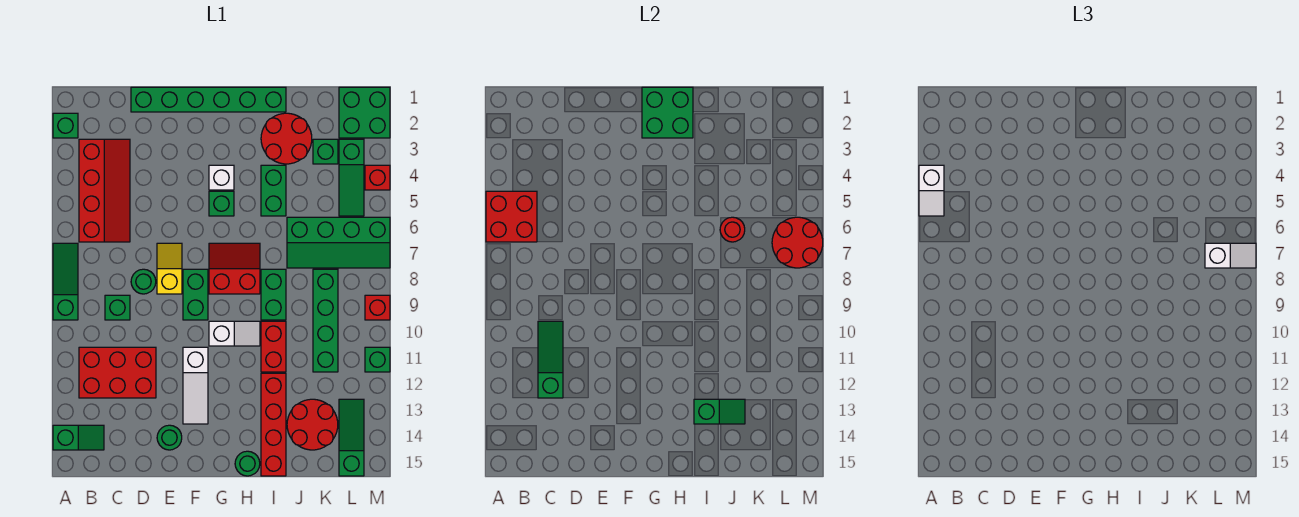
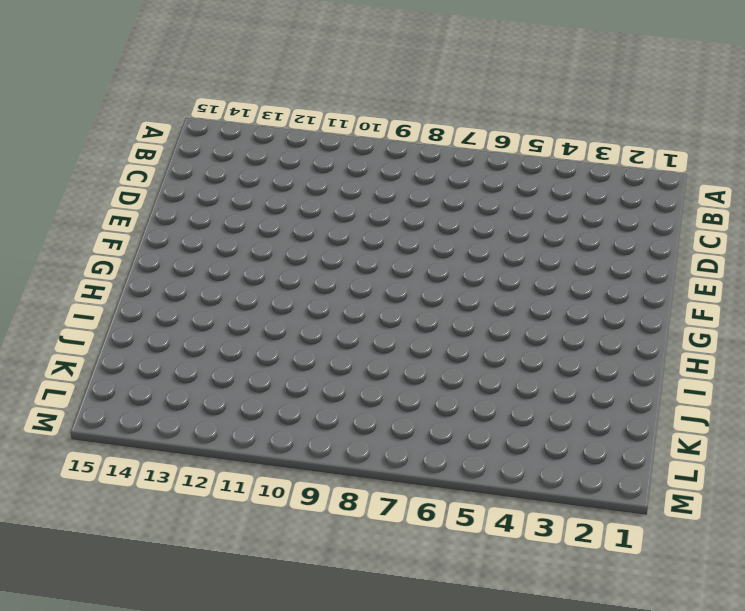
none -> green 1x1 brick [53,113,78,138]
none -> green 1x3 slope [53,243,78,320]
none -> green 1x2 slope [53,425,104,450]
none -> red 2x4 slope [79,139,130,242]

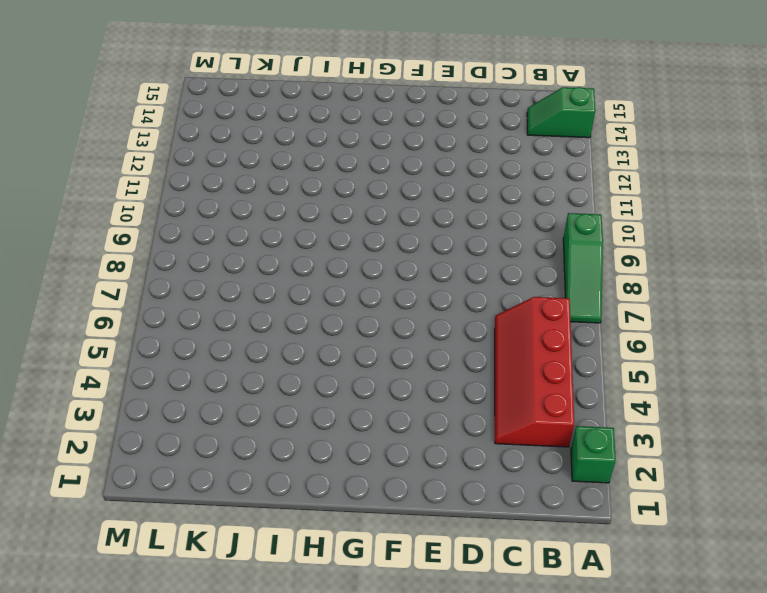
none -> red 2x3 brick [79,347,156,398]
none -> green 1x1 brick [105,295,130,320]
none -> green 1x6 brick [131,87,286,112]
none -> green 1x1 round brick [131,269,156,294]

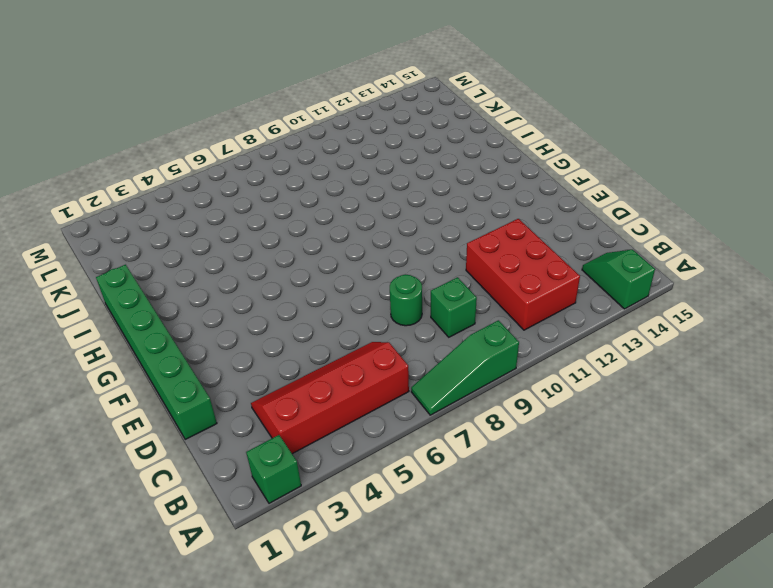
none -> yellow 1x2 slope [157,243,182,294]
none -> green 1x1 round brick [157,425,182,450]
none -> green 1x2 brick [183,269,208,320]
none -> white 1x3 slope [183,347,208,424]

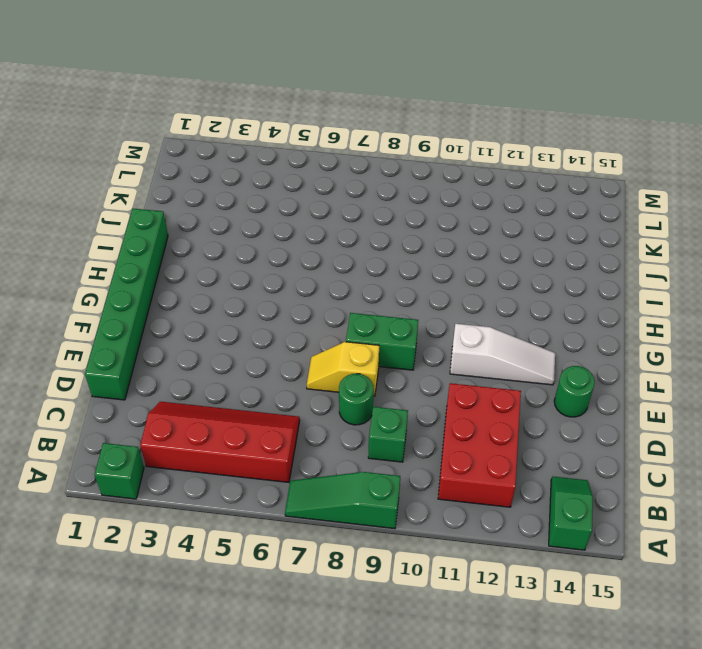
none -> white 1x1 brick [209,165,234,190]
none -> green 1x1 brick [209,191,234,216]
none -> red 2x2 slope [209,243,260,294]
none -> white 1x2 slope [209,321,260,346]

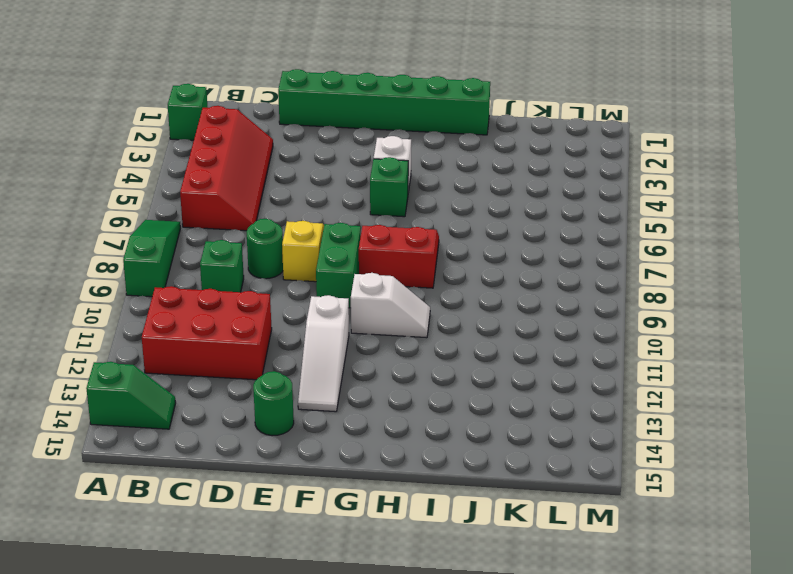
none -> green 1x1 round brick [235,451,260,476]
none -> red 2x2 round brick [261,113,312,164]
none -> green 1x2 brick [261,165,286,216]
none -> green 1x2 brick [261,269,286,320]

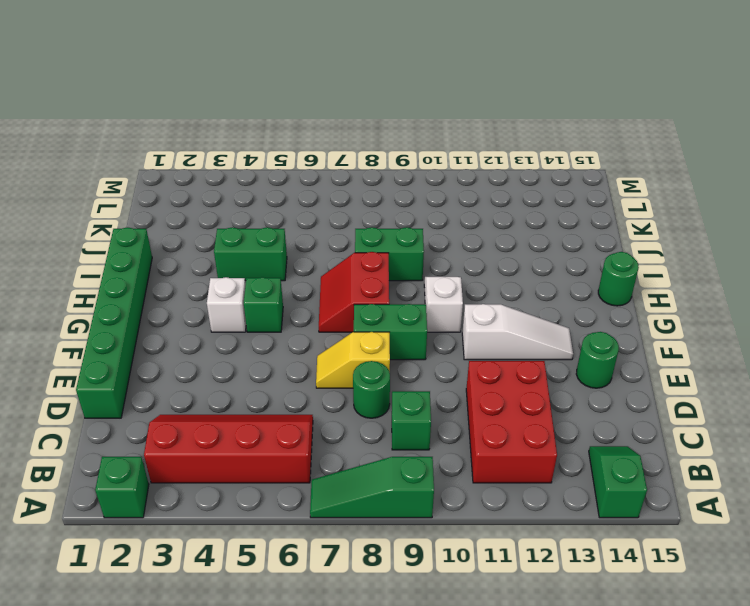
none -> red 2x2 round brick [261,113,312,164]
none -> red 1x2 brick [261,321,286,372]
none -> red 1x4 brick [261,373,286,476]
none -> green 2x4 slope [287,217,390,268]

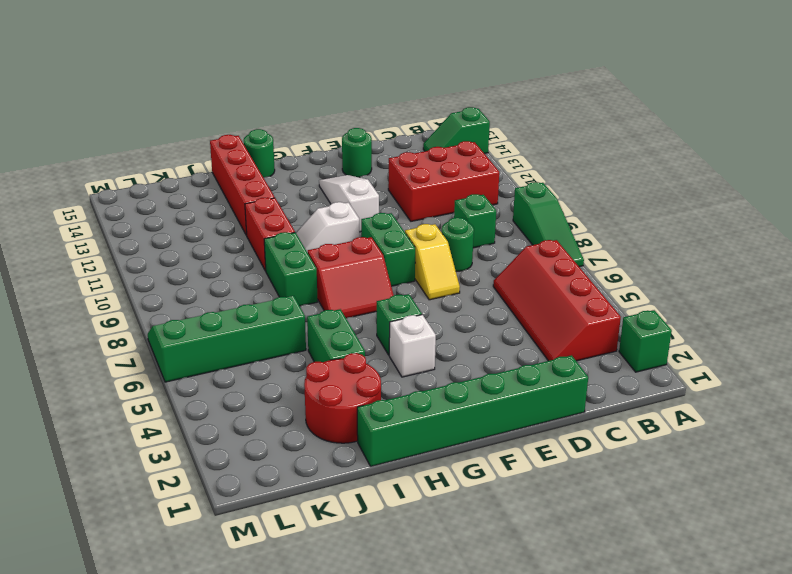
none -> red 2x2 round brick [287,399,338,450]
none -> green 1x1 brick [313,139,338,164]
none -> green 1x4 brick [313,269,338,372]
none -> green 2x2 brick [339,87,390,138]

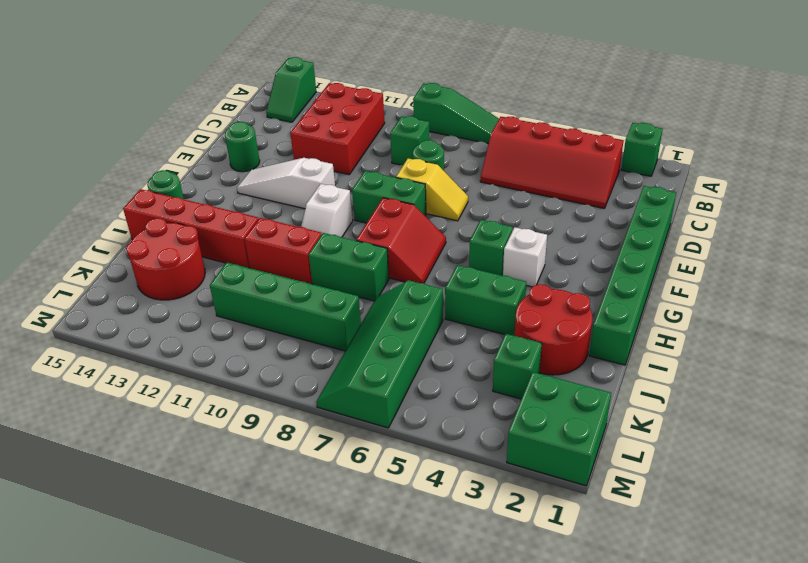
none -> green 1x3 slope [339,139,364,216]
none -> green 1x3 slope [339,399,364,476]
none -> red 1x1 brick [365,165,390,190]
none -> red 1x1 brick [365,295,390,320]

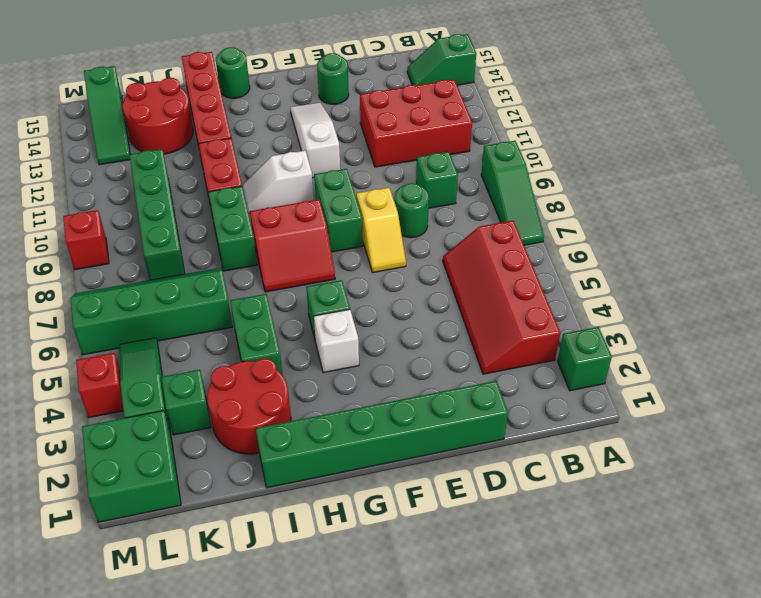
none -> green 1x1 brick [365,347,390,372]
none -> red 2x2 brick [486,191,537,242]
none -> green 1x3 slope [538,321,563,398]
none -> green 2x2 brick [642,87,693,138]

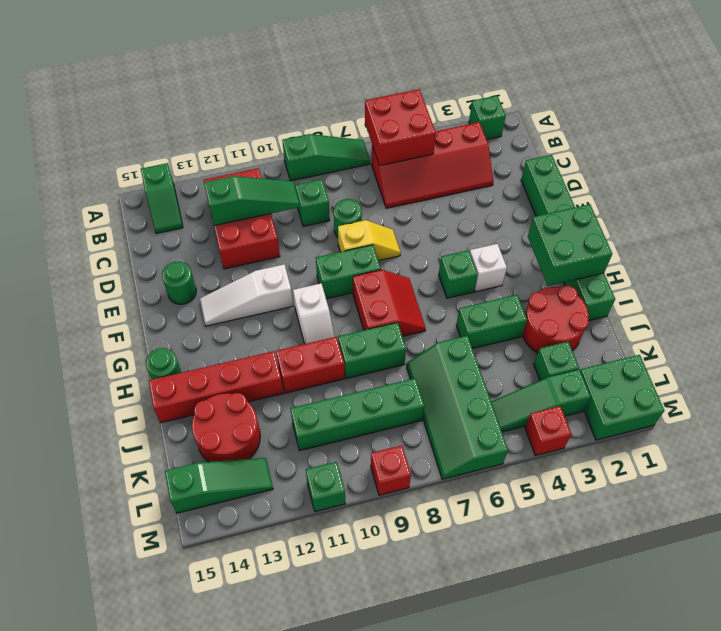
none -> green 1x2 slope [694,399,745,424]
none -> red 1x1 round brick [720,217,745,242]
none -> red 2x2 round brick [772,217,823,268]
none -> white 1x2 slope [919,165,944,216]

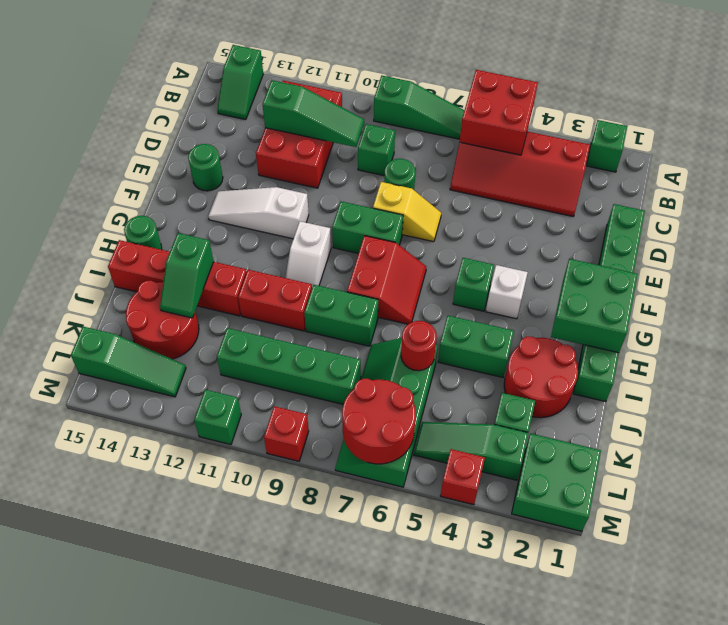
none -> white 1x2 slope [919,165,944,216]
none -> white 1x2 slope [1205,243,1256,268]

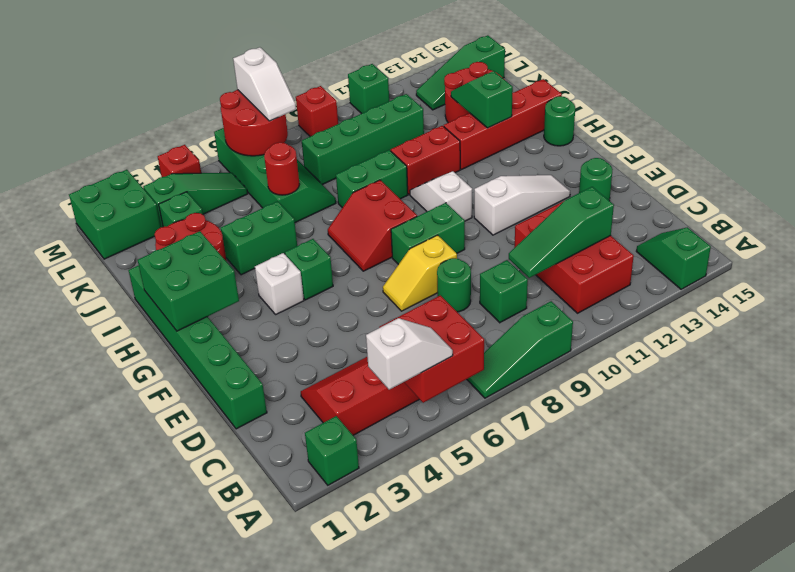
white 1x2 slope [233,47,296,121] -> white 1x2 slope turned to [1205,243,1256,268]

